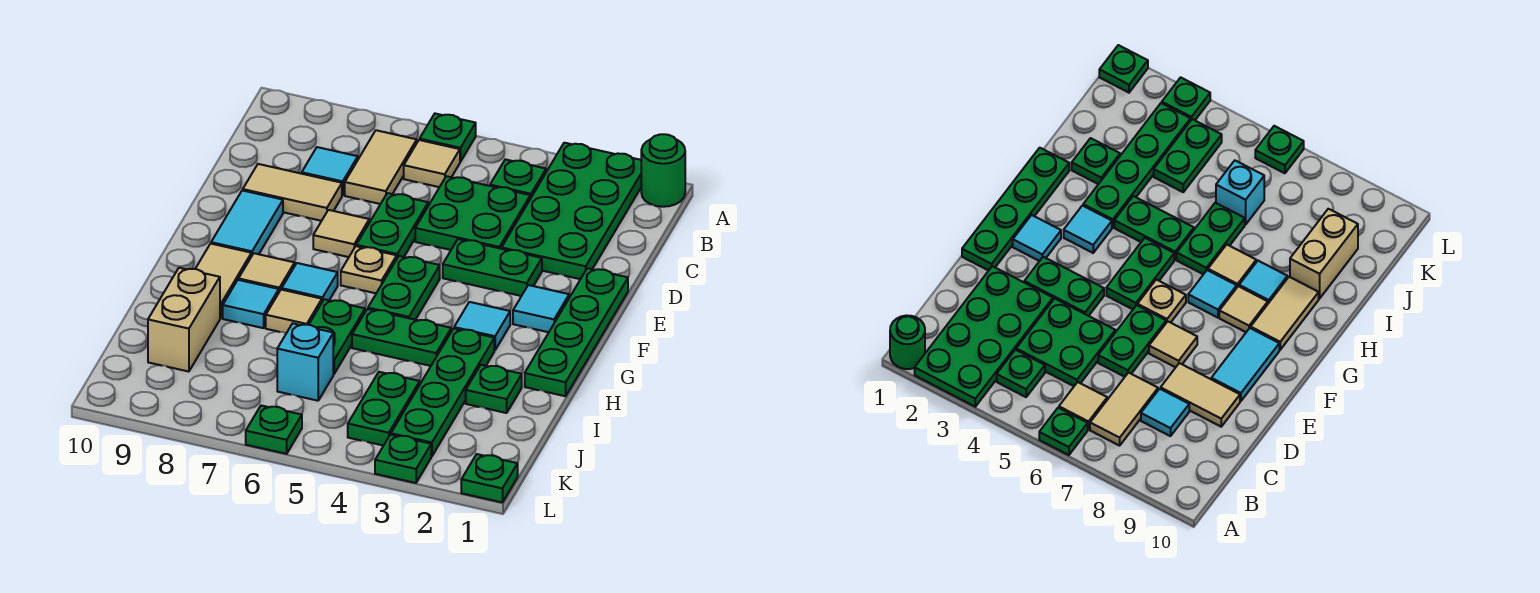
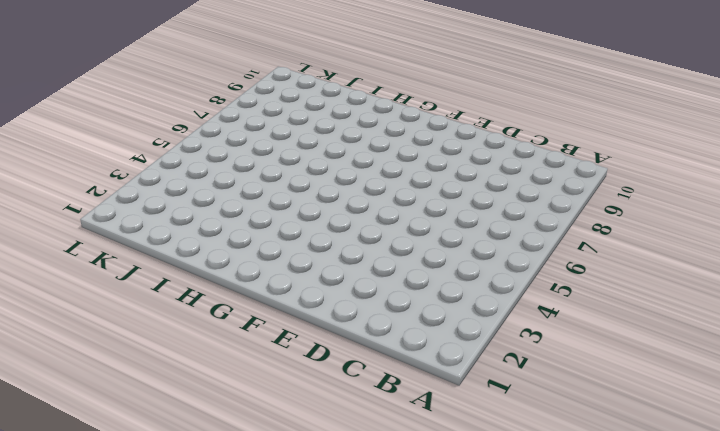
none -> green 1x1 round brick [641,134,685,207]
none -> green 2x4 plate [502,143,641,279]
none -> green 1x1 plate [420,114,476,162]
none -> green 1x1 plate [490,159,546,199]

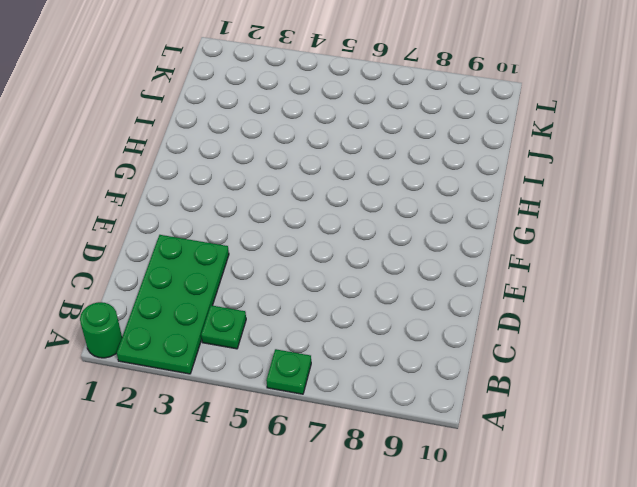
none -> tan 1x1 tile [404,140,460,187]
none -> tan 1x2 tile [345,130,417,204]
none -> green 2x2 plate [415,176,530,250]
none -> cyan 1x1 tile [302,147,358,195]

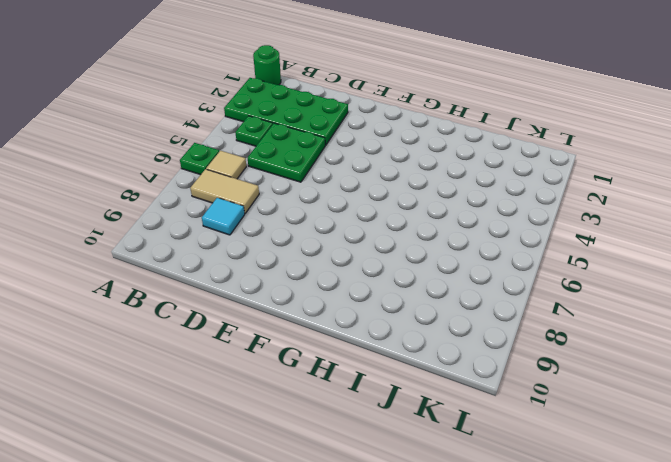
none -> green 1x2 plate [356,193,428,258]
none -> tan 1x2 tile [243,164,342,221]
none -> green 1x4 plate [525,268,628,396]
none -> green 1x2 plate [443,239,542,296]

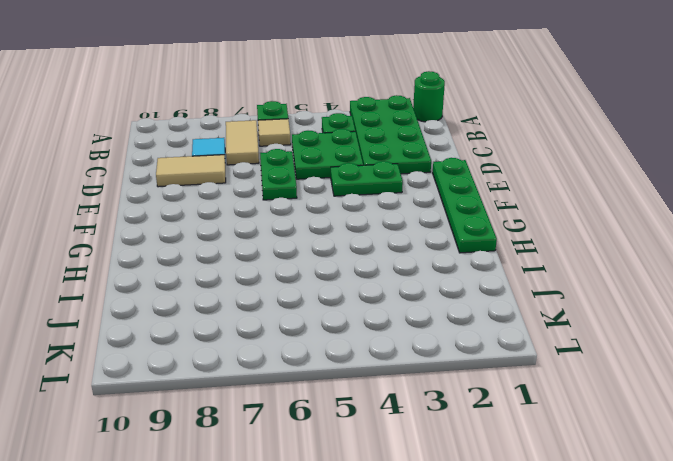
none -> tan 1x1 tile [313,210,369,257]
none -> cyan 1x2 tile [211,190,283,256]
none -> cyan 1x1 tile [513,285,569,332]
none -> green 1x2 plate [368,256,440,320]

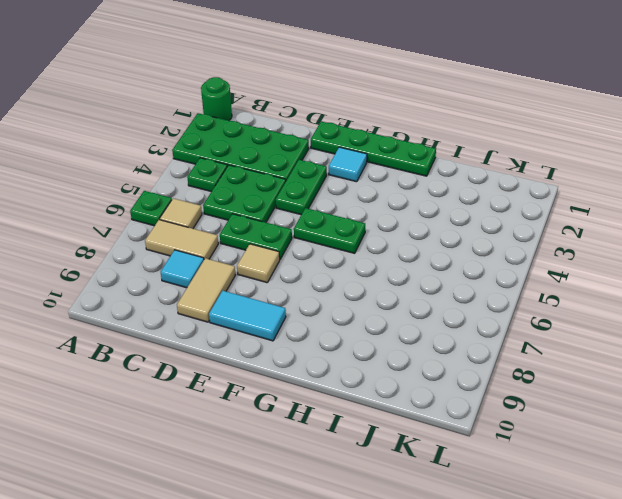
none -> tan 1x1 plate [341,246,397,293]
none -> cyan 1x1 tile [454,302,510,350]
none -> cyan 1x1 tile [282,263,338,302]
none -> tan 1x1 tile [238,253,295,292]

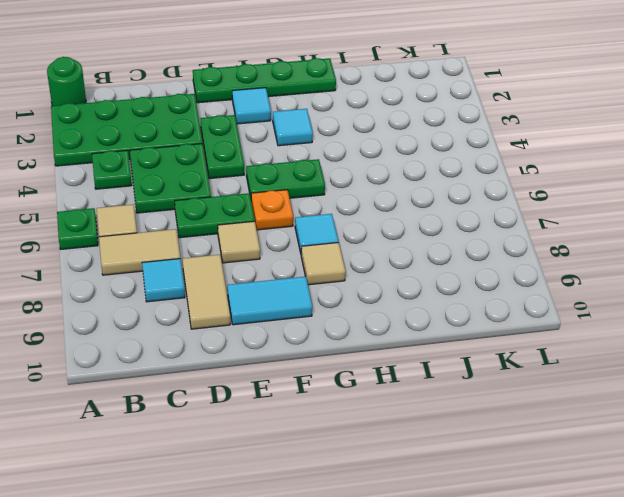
orange 1x1 plate [251,190,293,230] -> tan 1x1 plate [341,246,397,293]
none -> tan 1x2 tile [195,244,251,318]
none -> green 1x4 plate [391,328,494,456]
none -> green 1x2 plate [352,309,451,366]
none -> green 1x2 plate [309,299,365,374]

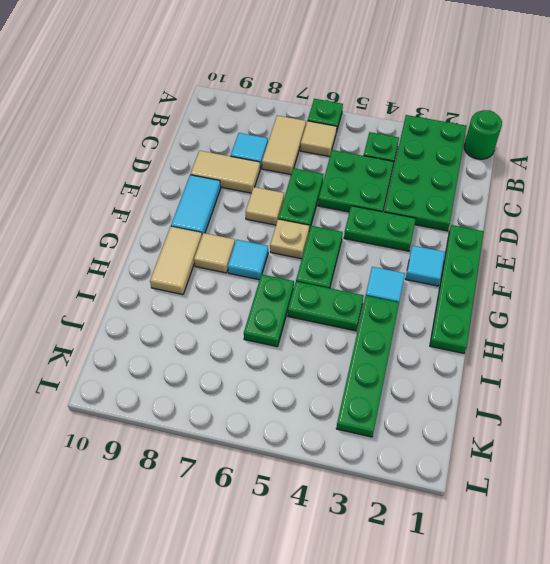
none -> tan 1x1 tile [266,290,322,333]
none -> cyan 1x1 tile [223,280,279,328]
none -> green 1x1 plate [466,365,522,413]
none -> tan 1x2 brick [148,268,220,372]

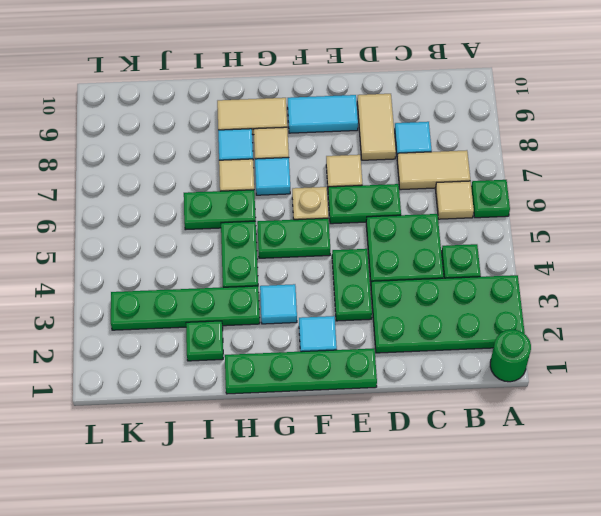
none -> tan 1x2 brick [148,268,220,372]
none -> green 1x2 plate [348,372,420,446]
none -> cyan 1x1 brick [277,323,333,401]
none -> green 1x1 plate [461,454,518,502]

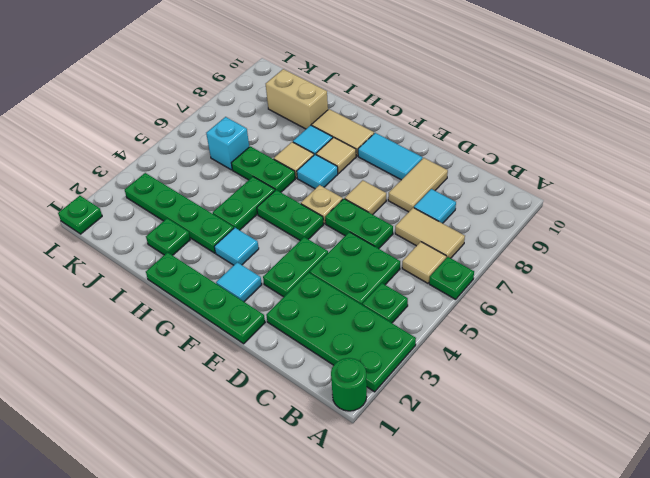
none -> green 1x2 plate [348,372,420,446]
none -> green 1x1 plate [375,435,431,483]
none -> green 1x1 plate [246,406,302,454]

